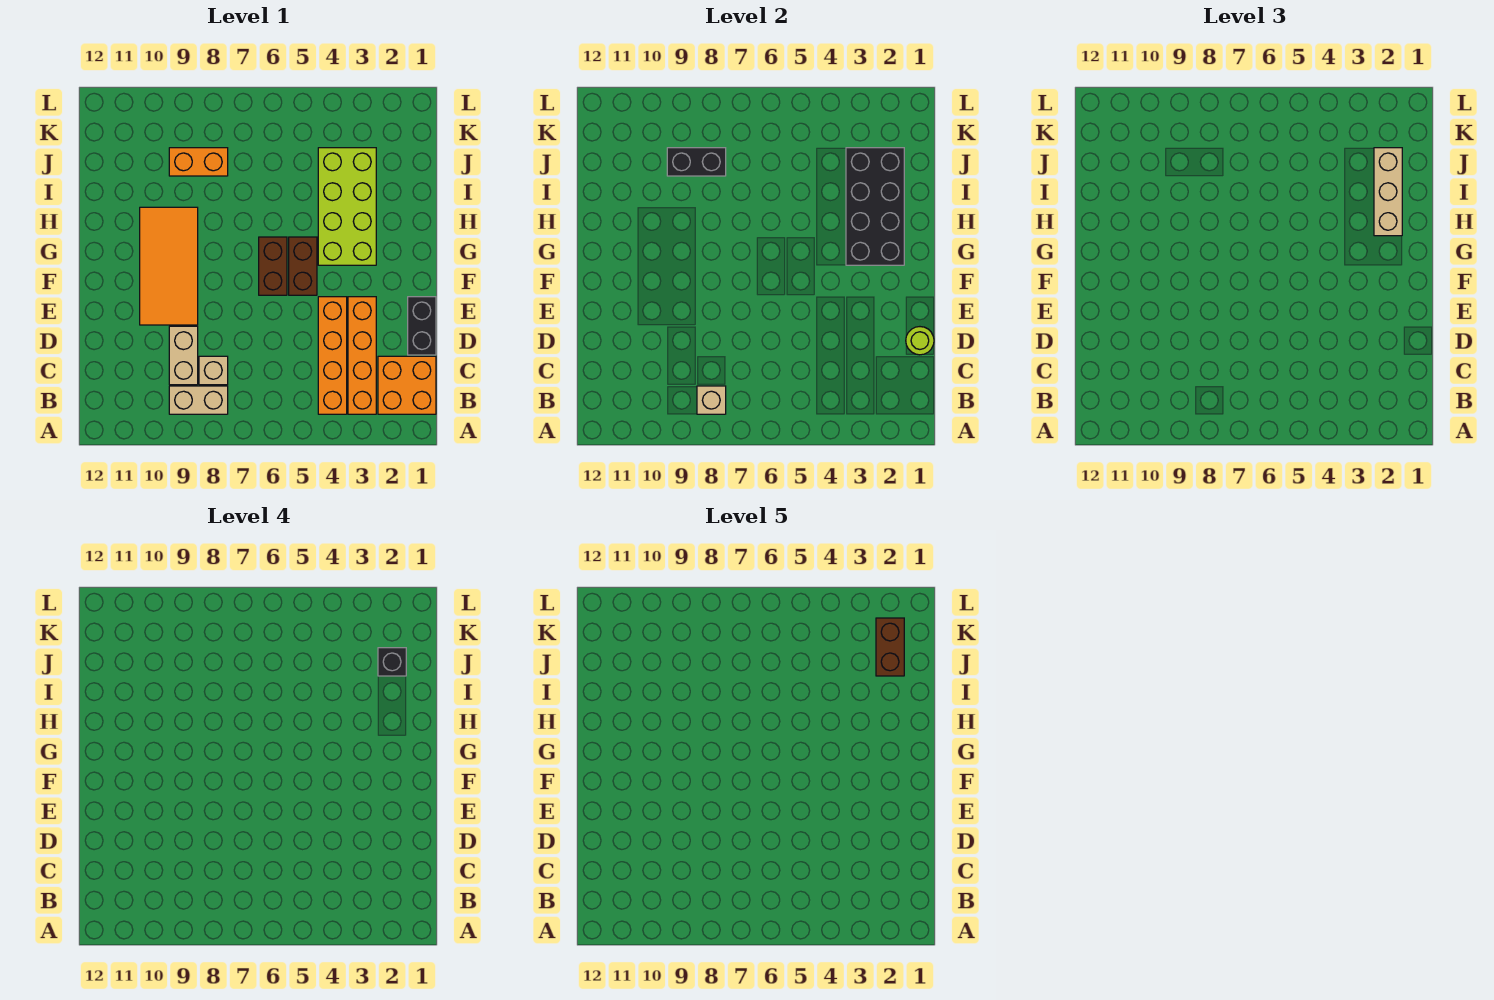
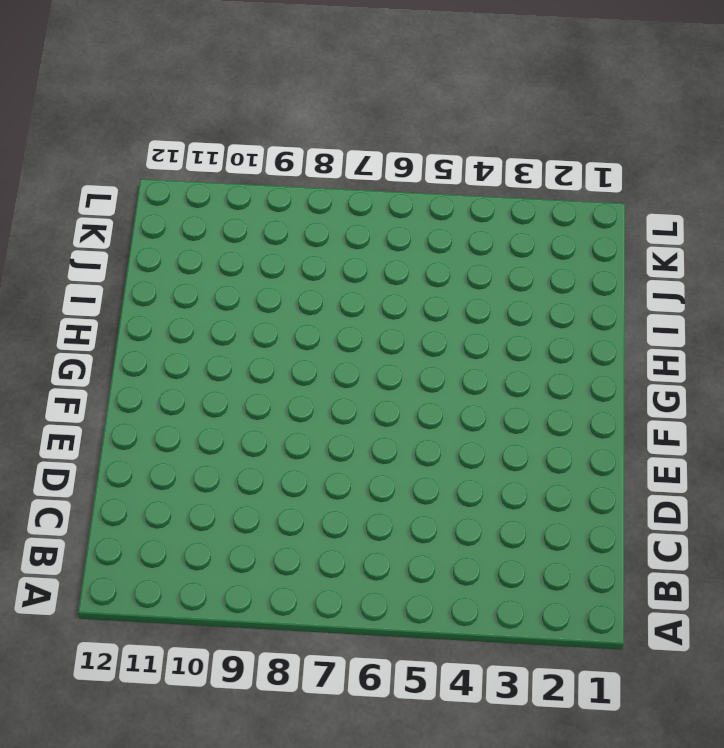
none -> orange 2x2 brick [378,356,436,414]
none -> orange 1x4 brick [348,297,376,414]
none -> orange 1x4 brick [318,297,347,414]

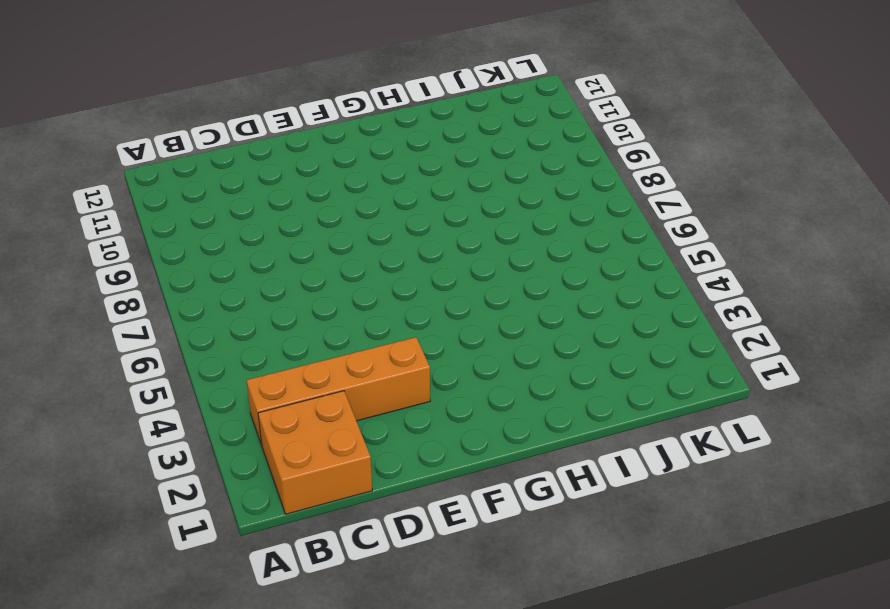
none -> orange 1x4 brick [318,297,347,414]
none -> tan 1x2 brick [169,386,228,414]
none -> tan 1x1 brick [199,356,228,385]

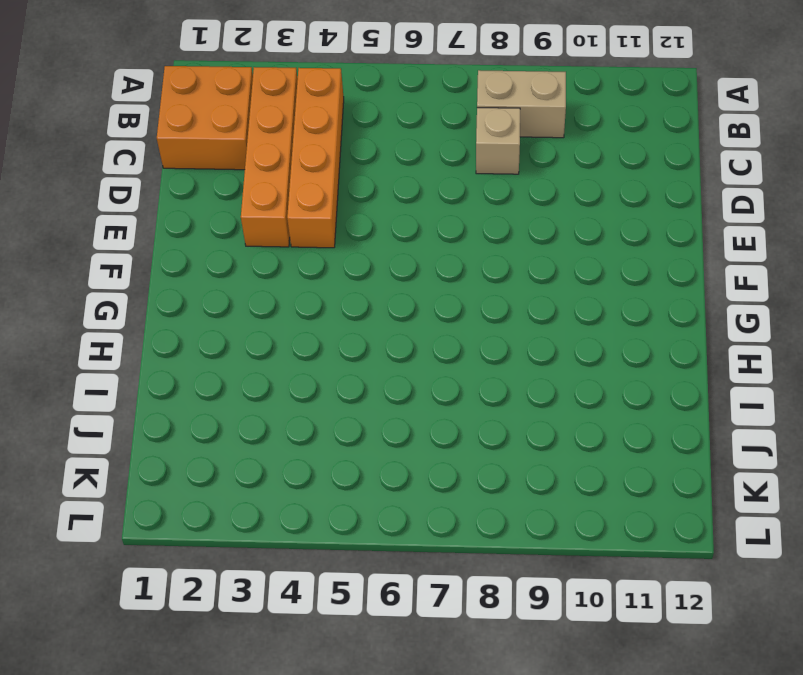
none -> tan 1x2 brick [169,326,198,385]
none -> black 1x2 brick [408,297,436,355]
none -> orange 2x4 tile [140,207,198,325]

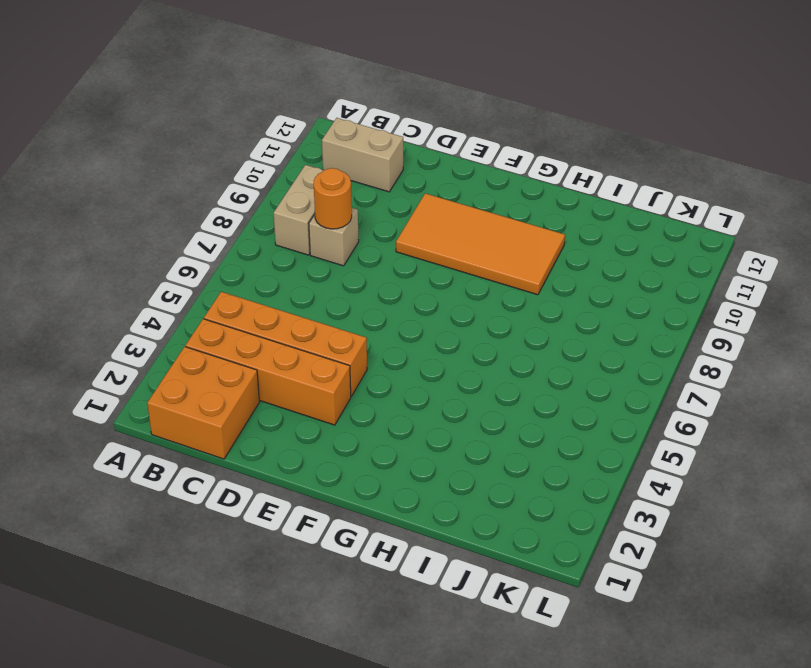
tan 1x2 brick [322,118,403,192] -> tan 1x2 brick moved to [169,326,198,385]
orange 1x1 round brick [314,168,352,229] -> none
none -> black 1x2 brick [408,297,436,355]
none -> brown 1x2 brick [289,237,317,295]
none -> brown 1x2 brick [259,237,287,295]

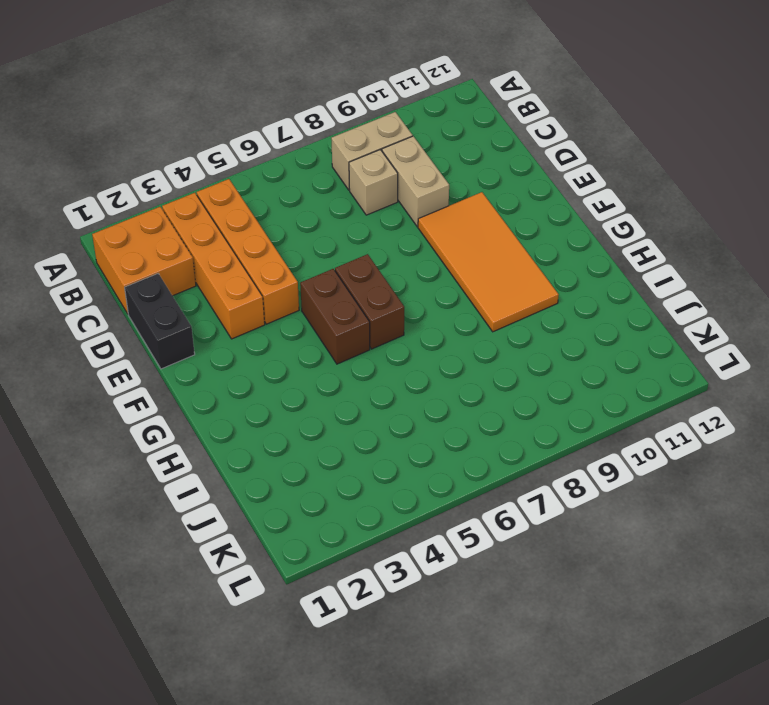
none -> lime 2x4 brick [318,148,376,265]
none -> orange 1x2 brick [169,148,228,176]
none -> tan 1x1 brick [697,386,726,414]

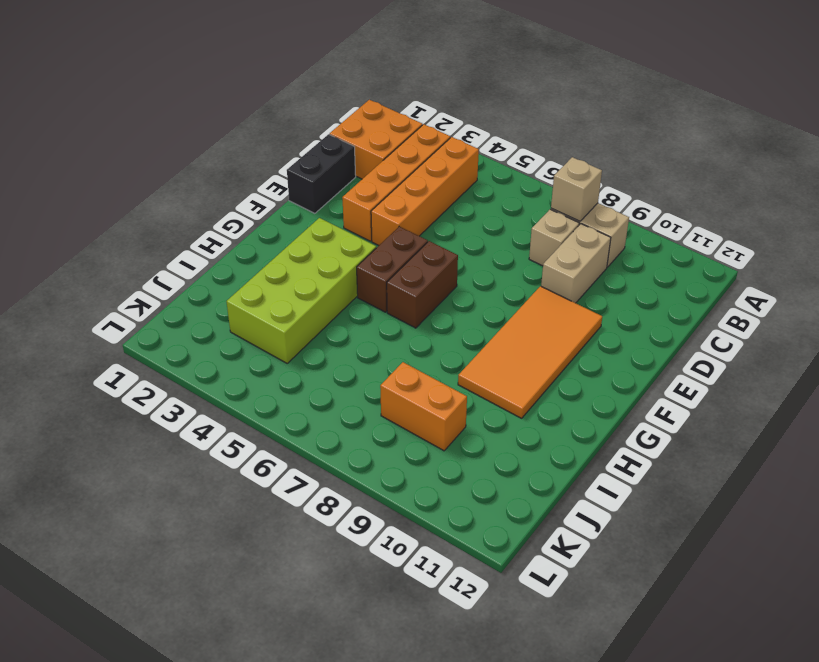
none -> lime 1x1 round brick [906,327,934,355]
none -> black 2x4 brick [846,148,904,265]
none -> black 1x2 brick [667,148,726,176]

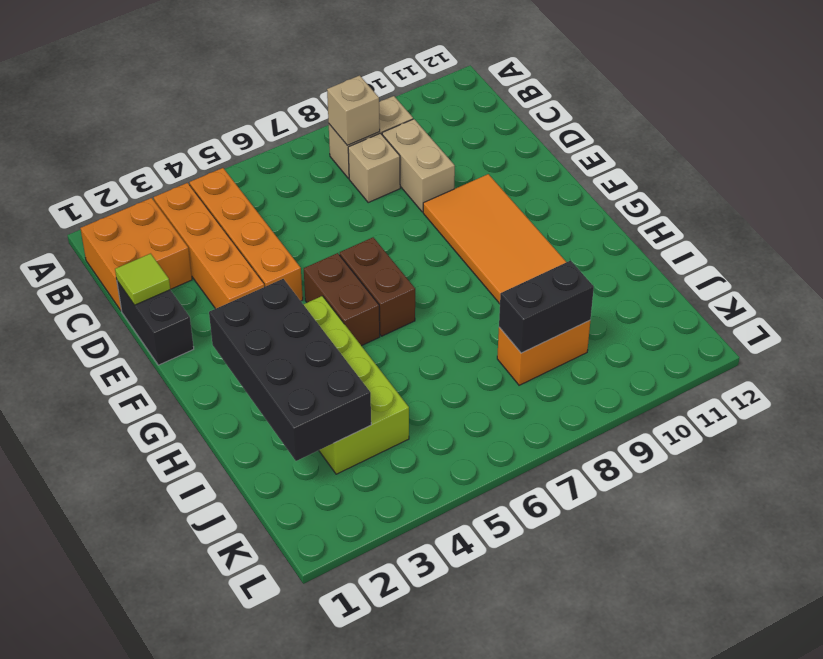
lime 1x1 tile [115,253,170,305] -> lime 1x1 round brick [906,327,934,355]
none -> tan 1x3 brick [1374,148,1402,236]
none -> black 1x1 brick [378,648,406,676]
none -> brown 1x2 brick [876,618,904,676]

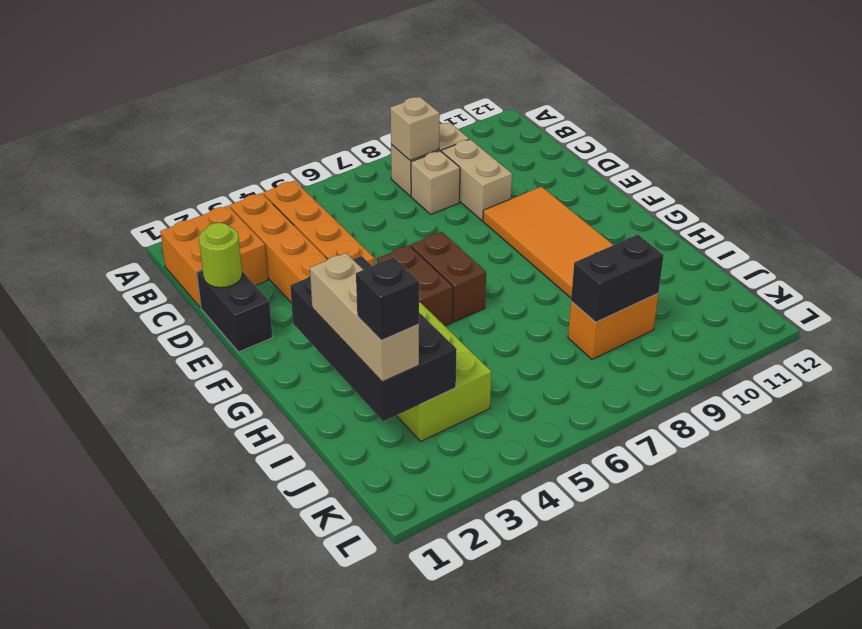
none -> brown 1x2 brick [876,618,904,676]

